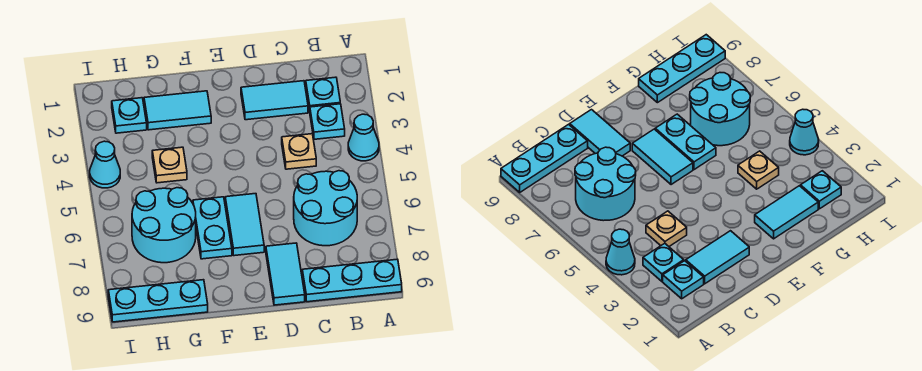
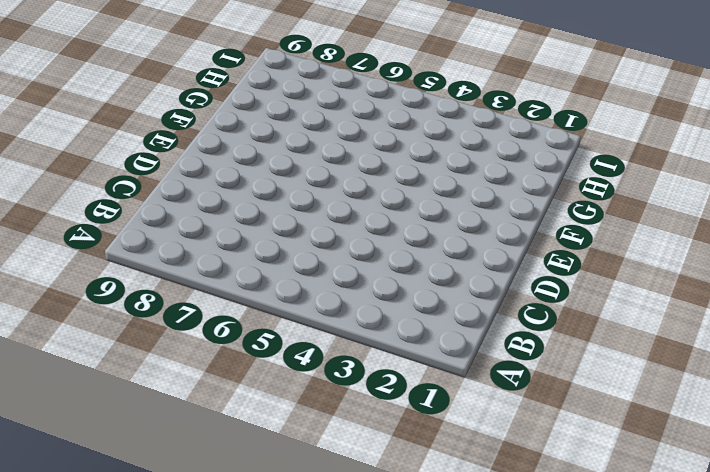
none -> cyan 1x1 cone [348,114,379,161]
none -> cyan 1x3 plate [302,259,402,302]
none -> cyan 1x1 plate [306,77,340,111]

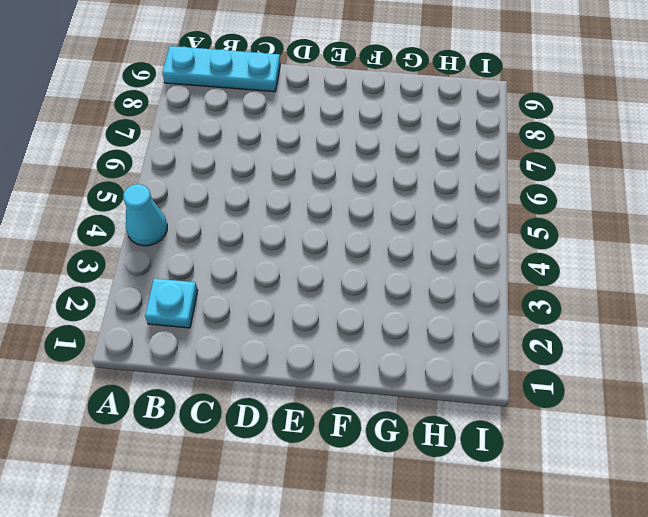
none -> cyan 1x1 plate [310,104,345,139]
none -> cyan 2x2 round brick [294,171,357,246]
none -> cyan 1x2 tile [241,81,308,120]

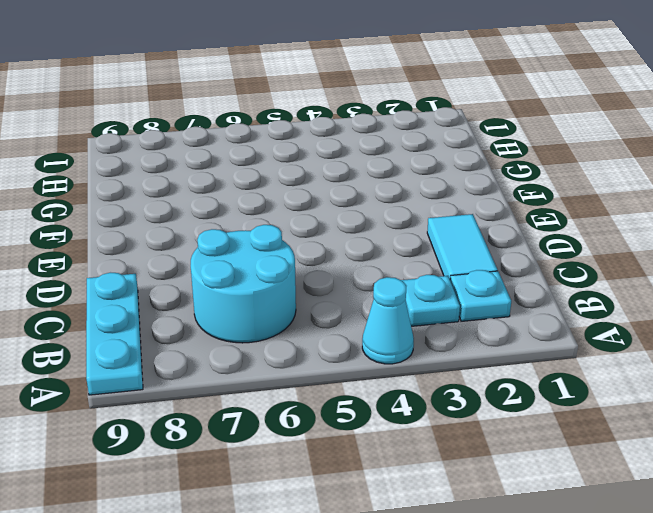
none -> tan 1x1 plate [282,134,316,169]
none -> cyan 1x2 tile [266,243,305,305]
none -> cyan 1x2 tile [225,194,264,256]

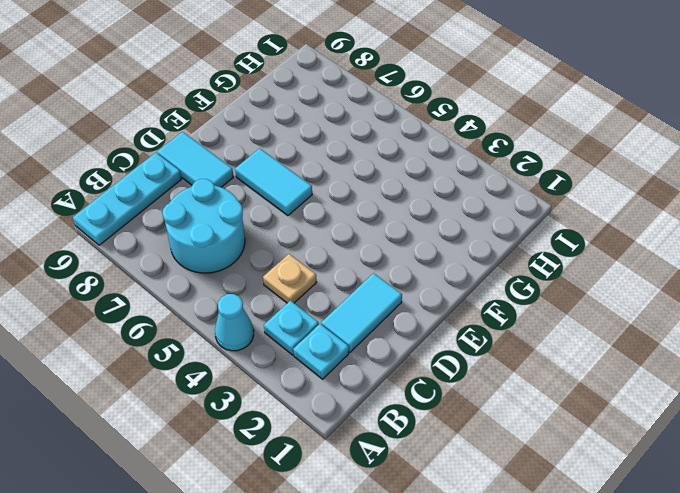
none -> cyan 1x2 tile [144,91,211,130]
none -> cyan 1x2 plate [193,197,232,259]
none -> tan 1x1 plate [152,147,187,183]

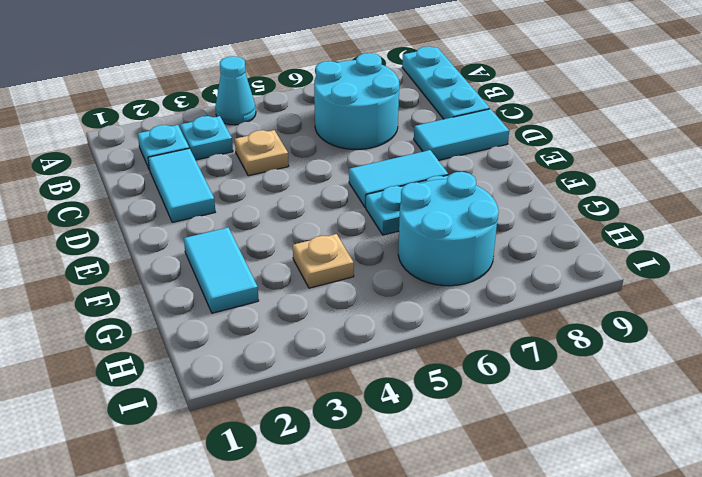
none -> cyan 1x3 plate [108,280,208,322]
none -> cyan 1x1 plate [112,98,147,133]
none -> cyan 1x1 cone [90,141,120,188]

